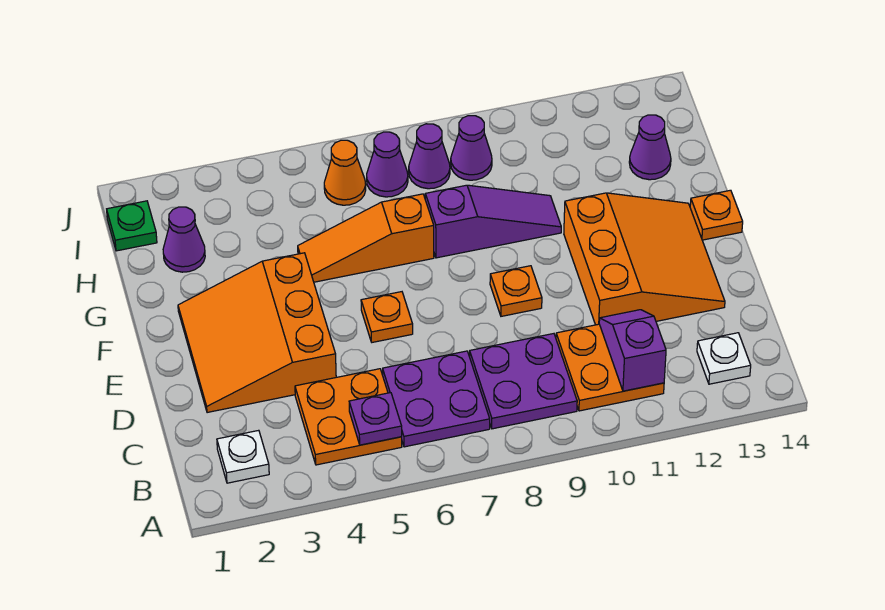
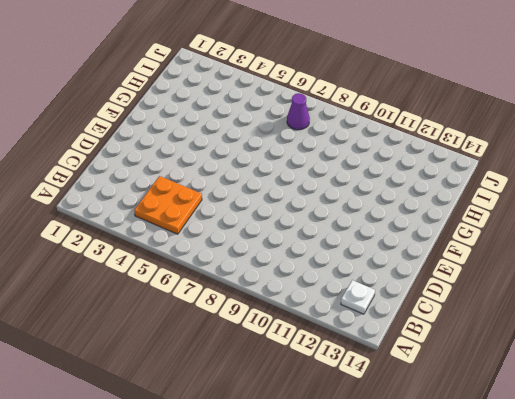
none -> white 1x1 plate [217,430,269,483]
none -> purple 2x2 plate [383,351,490,447]
none -> purple 2x2 plate [470,334,577,429]

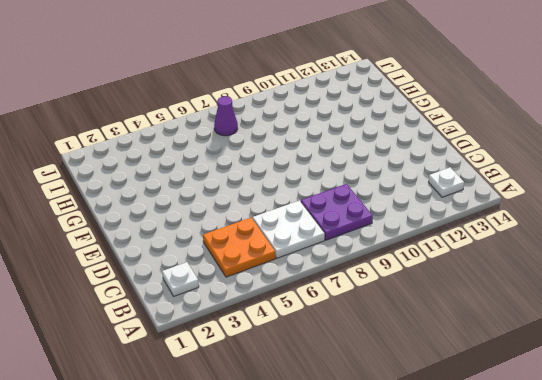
white 2x2 plate [253,200,325,258] -> purple 2x2 plate [383,351,490,447]
none -> orange 2x2 plate [556,324,664,411]
none -> orange 3x3 slope [178,253,336,413]
none -> orange 3x3 slope [564,193,725,325]

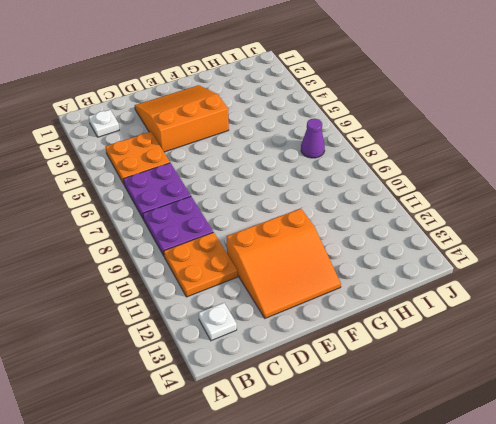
none -> orange 1x1 plate [361,292,413,342]
none -> orange 1x1 plate [490,266,542,316]
none -> orange 1x1 plate [690,190,743,240]

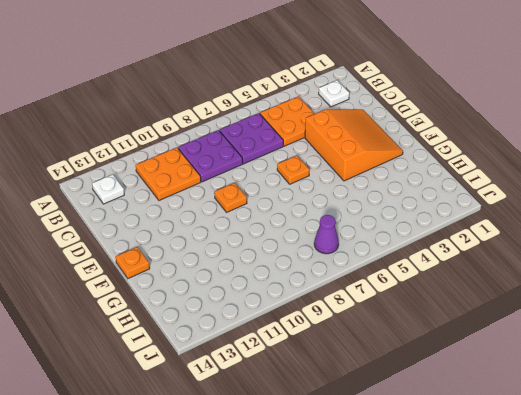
none -> orange 3x3 slope [564,193,725,325]
none -> orange 1x3 slope [298,194,434,282]
none -> purple 1x3 slope [425,185,561,258]

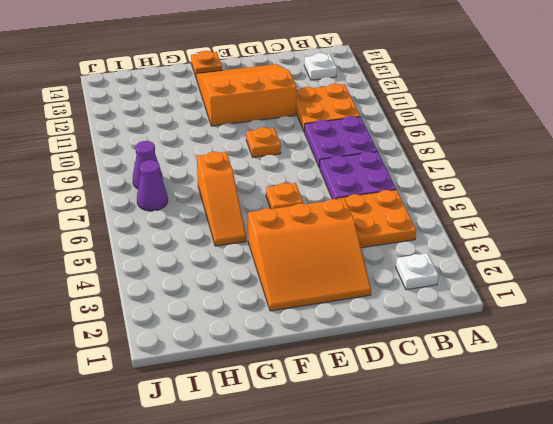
none -> purple 1x3 slope [425,185,561,258]
none -> purple 1x1 cone [163,207,205,272]
none -> purple 1x1 cone [629,115,671,180]

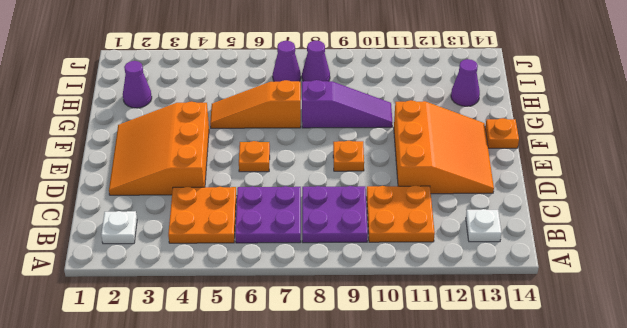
none -> green 1x1 plate [107,201,157,251]
none -> orange 1x1 cone [324,140,366,205]
none -> purple 1x1 cone [451,116,492,180]

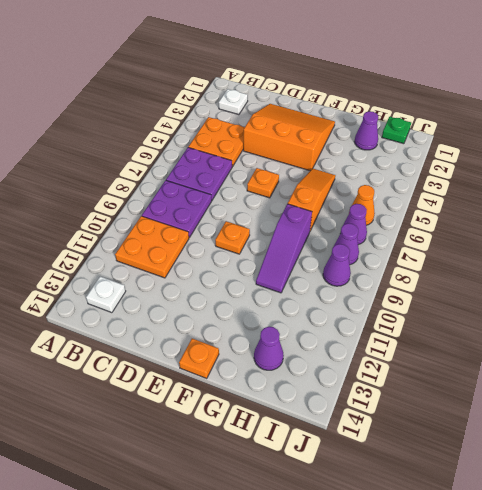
none -> orange 3x3 slope [564,193,725,325]
none -> purple 1x1 plate [349,393,402,445]
none -> purple 1x2 slope [599,310,666,391]

